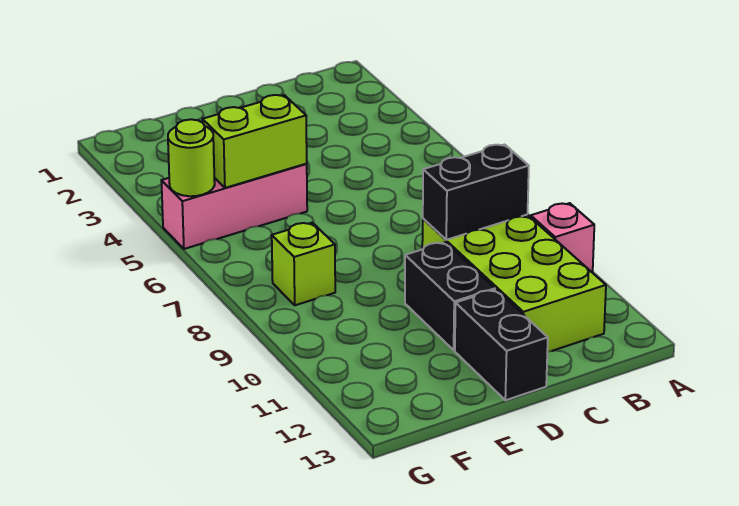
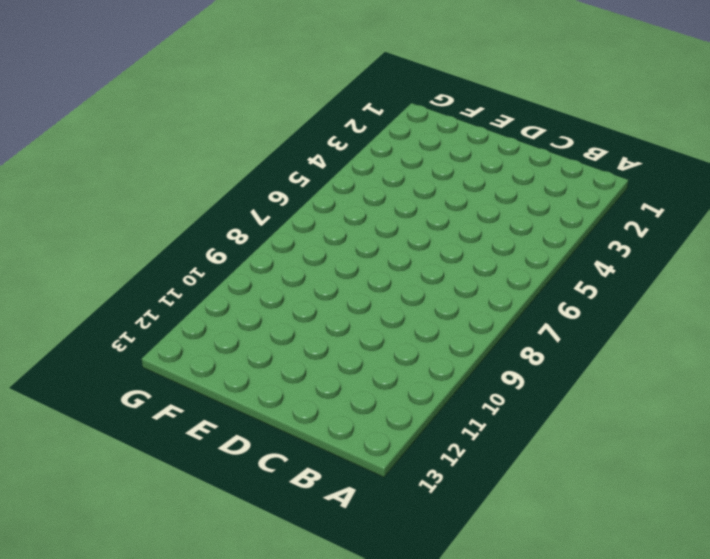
none -> pink 1x1 brick [531,203,594,273]
none -> lime 2x4 brick [422,215,606,352]

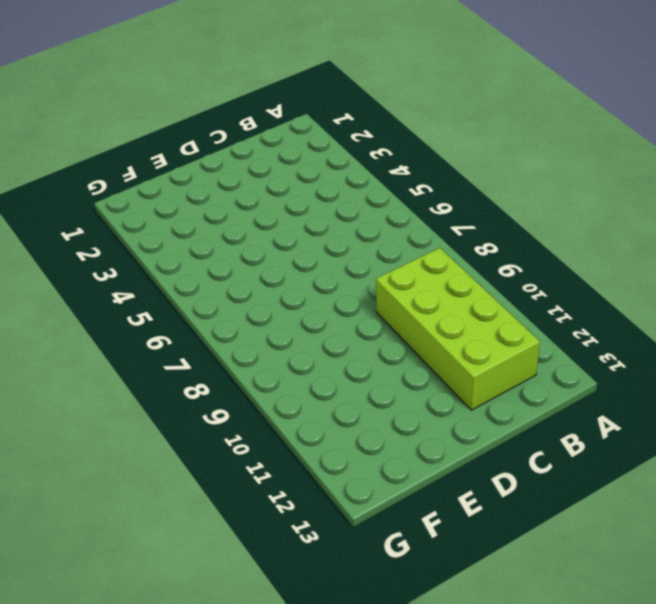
none -> pink 1x1 brick [531,203,594,273]
none -> black 1x2 brick [405,242,495,350]

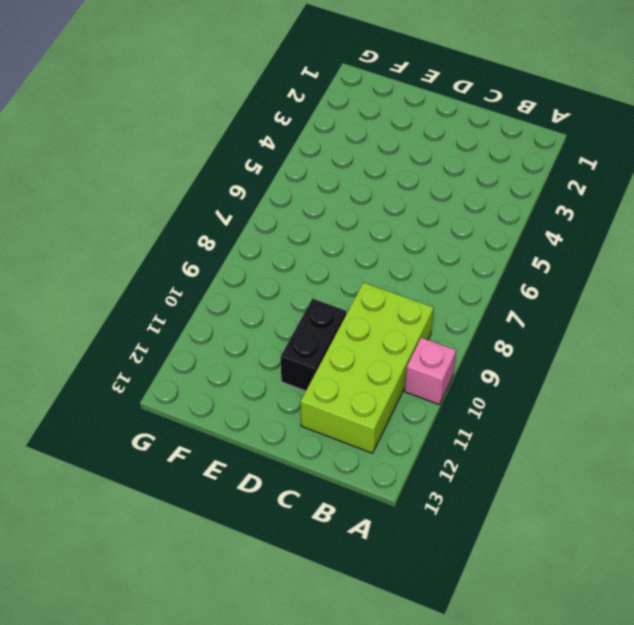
none -> black 1x2 brick [455,290,548,400]
none -> pink 1x3 brick [161,164,307,249]

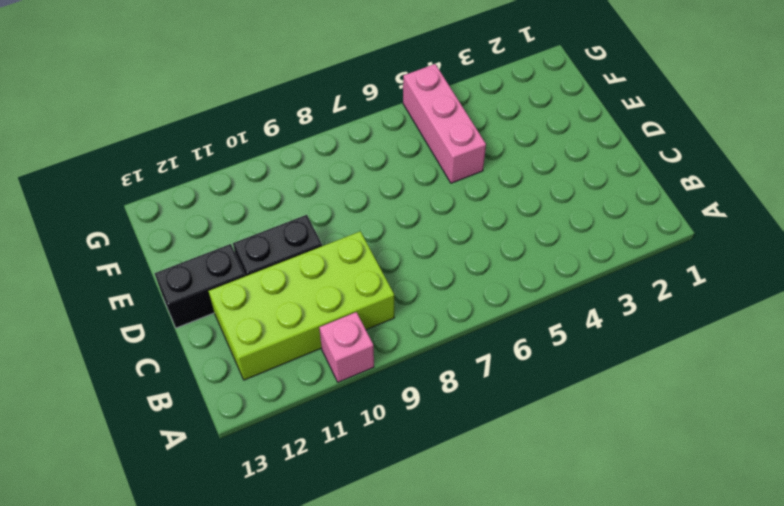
none -> lime 1x1 brick [272,223,335,305]
none -> black 1x2 brick [423,145,529,240]

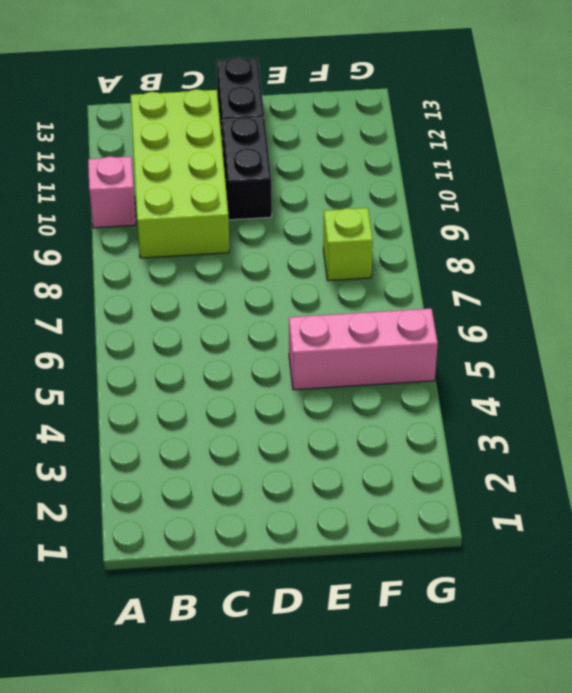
none -> black 1x2 brick [423,145,529,240]
none -> lime 1x2 brick [202,95,307,188]

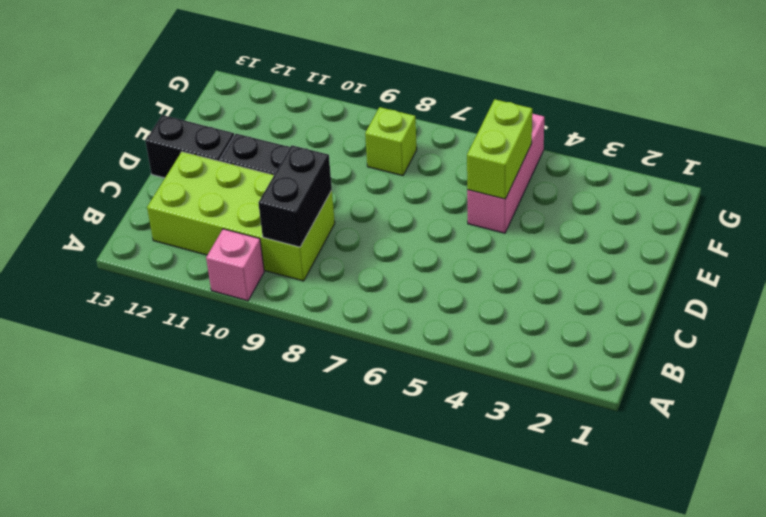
none -> lime 1x1 round brick [168,119,215,196]

